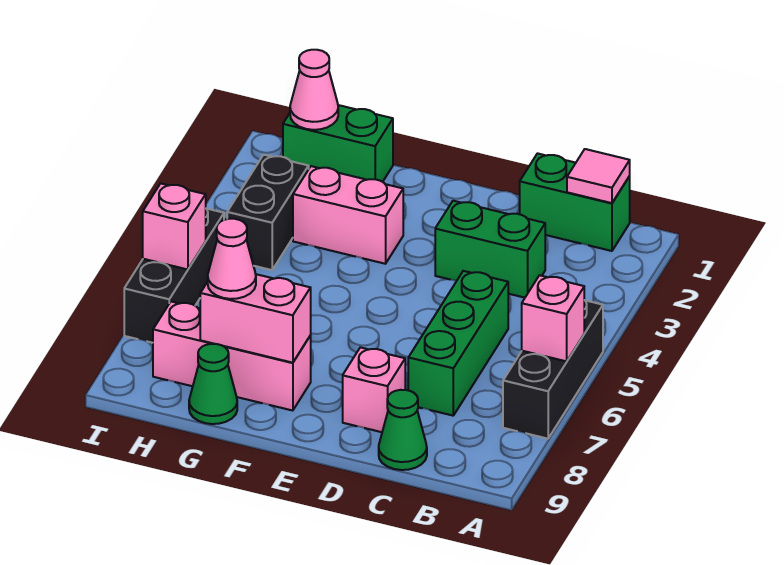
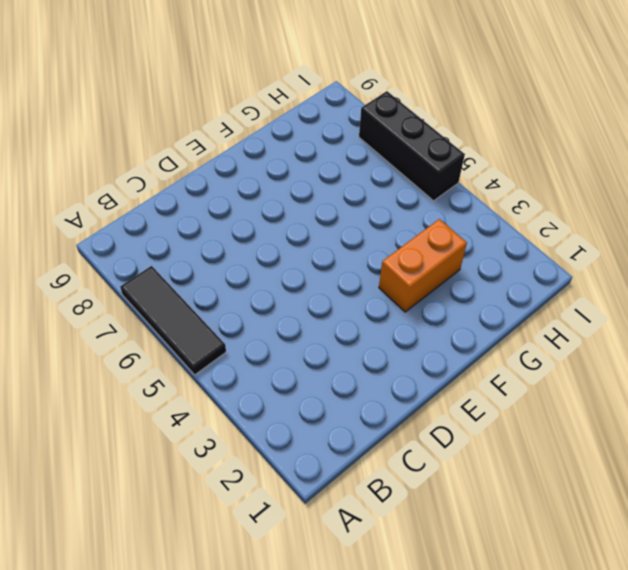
black 1x3 tile [120,266,226,375] -> black 1x3 brick [503,300,603,439]
orange 1x2 brick [379,219,467,312] -> pink 1x2 brick [293,166,403,264]
none -> green 1x2 brick [520,153,630,251]
none -> green 1x2 brick [435,201,545,298]
none -> green 1x3 brick [408,271,508,416]

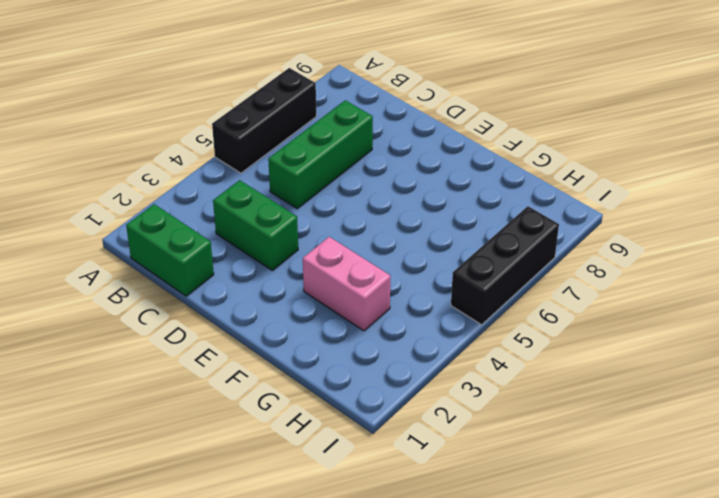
none -> green 1x1 cone [379,390,427,470]
none -> pink 1x1 brick [343,347,405,432]
none -> pink 1x3 brick [153,302,311,411]

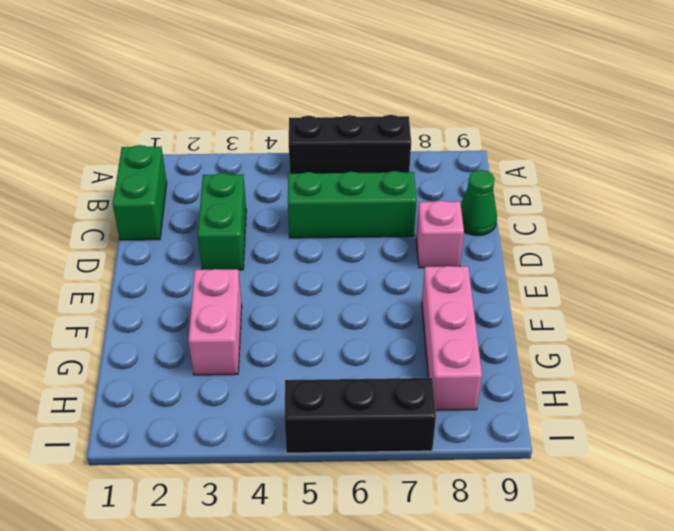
none -> green 1x2 brick [283,105,393,182]
none -> green 1x1 cone [189,344,237,424]
none -> black 1x2 brick [227,155,309,270]

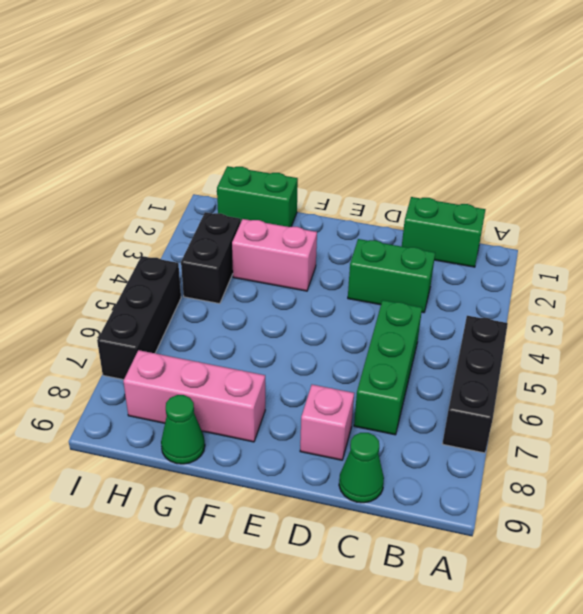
none -> pink 1x1 brick [522,275,584,361]
none -> pink 1x1 tile [567,149,630,203]
none -> pink 1x2 brick [200,274,311,363]

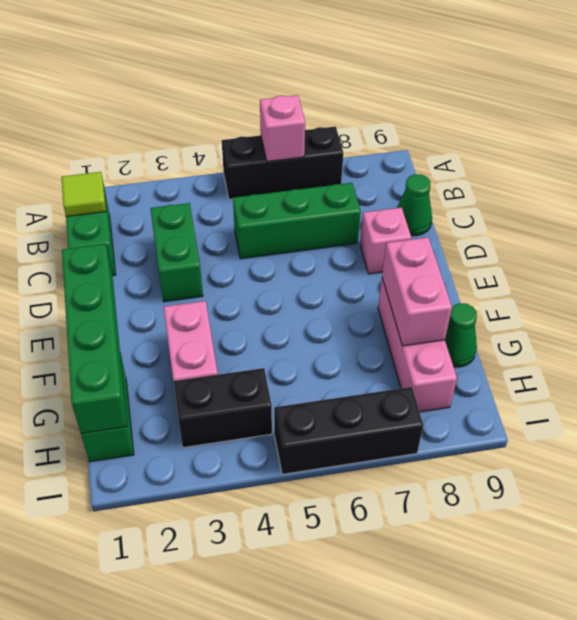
lime 1x1 tile [61,172,106,217] -> pink 1x1 tile [567,149,630,203]
green 1x4 brick [62,244,127,433] -> pink 1x1 cone [290,50,338,130]
none -> pink 1x1 brick [143,183,206,269]
none -> pink 1x1 cone [208,219,256,299]

